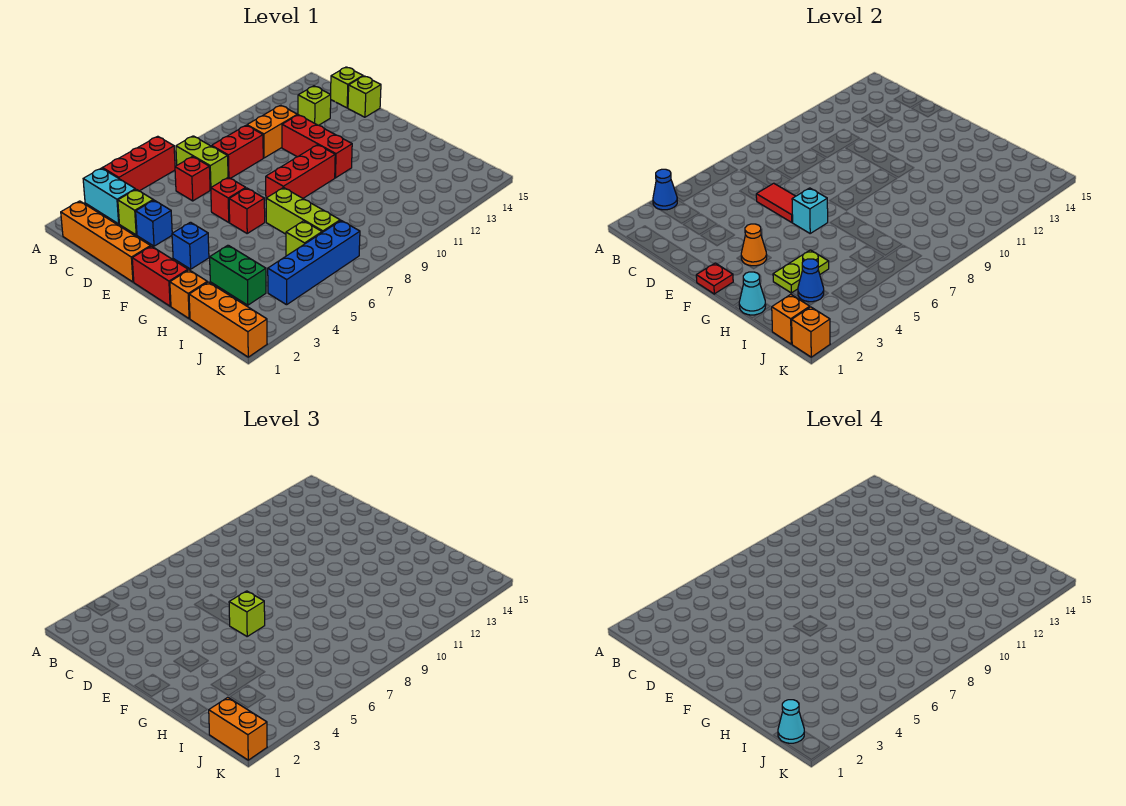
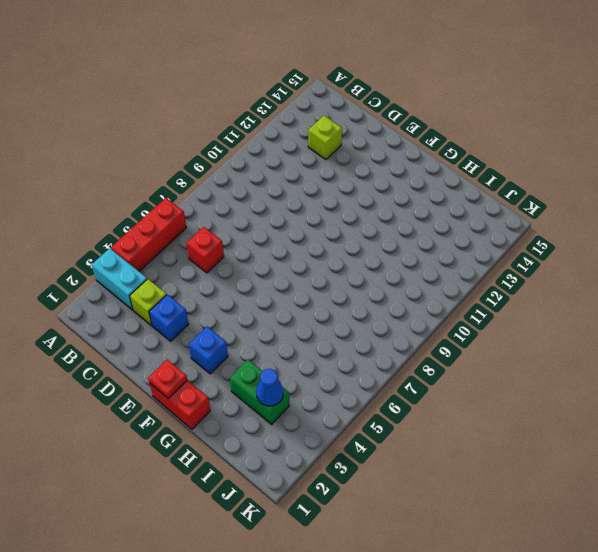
none -> orange 1x4 brick [61,201,150,282]
none -> lime 1x2 brick [176,136,228,190]
none -> red 1x2 brick [212,125,263,178]
none -> orange 1x2 brick [247,105,297,158]

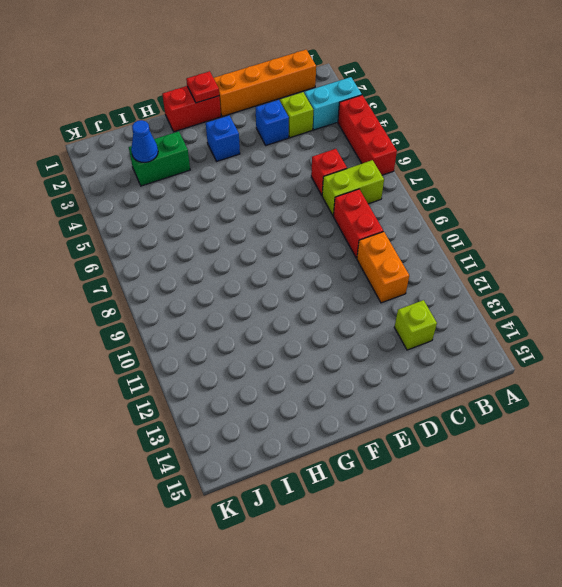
none -> lime 1x1 brick [331,67,363,108]
none -> red 1x3 brick [282,115,352,178]
none -> lime 1x1 brick [348,76,381,117]
none -> red 1x1 brick [211,177,246,222]

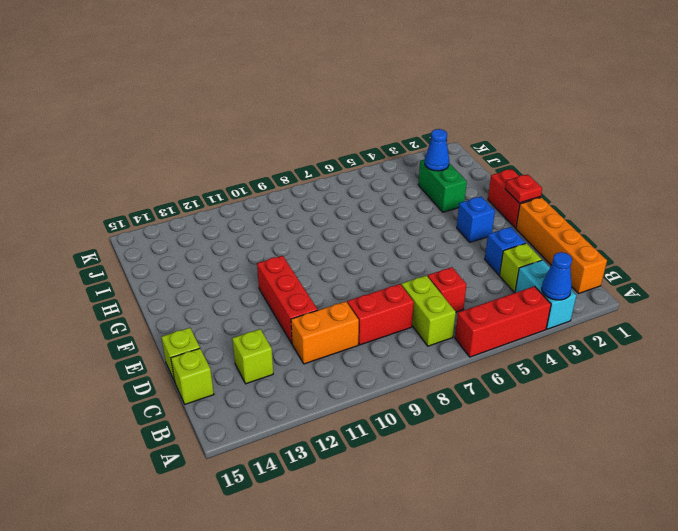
none -> red 1x1 brick [211,177,246,222]
none -> red 1x1 brick [229,188,265,233]
none -> red 1x3 brick [266,145,335,198]
none -> lime 1x3 brick [266,187,340,234]

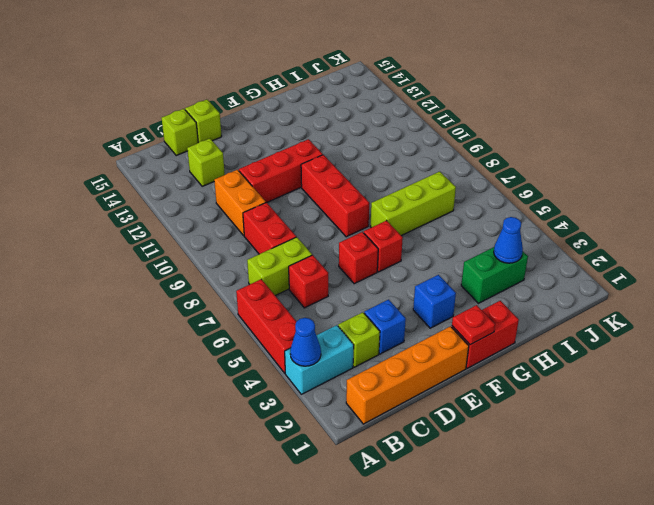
none -> orange 1x1 brick [170,270,207,318]
none -> orange 1x3 brick [189,282,267,357]
none -> lime 1x1 brick [286,221,322,256]
none -> blue 1x4 brick [268,221,360,305]

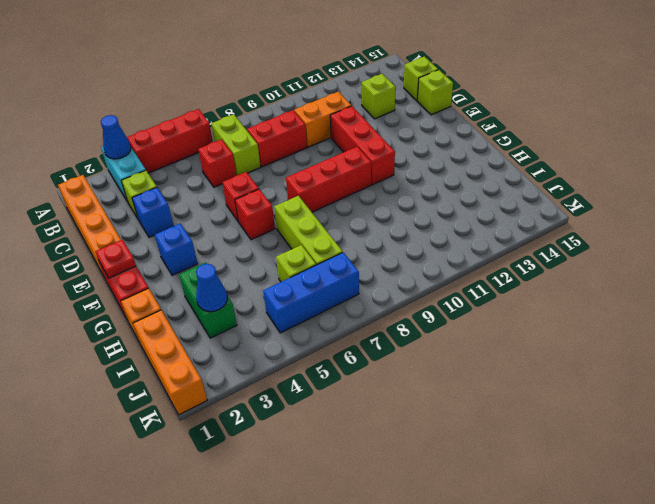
blue 1x3 brick [263,252,359,333] -> blue 1x4 brick [268,221,360,305]
none -> red 1x2 tile [756,183,796,222]
none -> orange 1x1 cone [741,224,767,266]
none -> cyan 1x1 brick [792,188,828,233]
none -> cyan 1x1 cone [739,272,766,315]

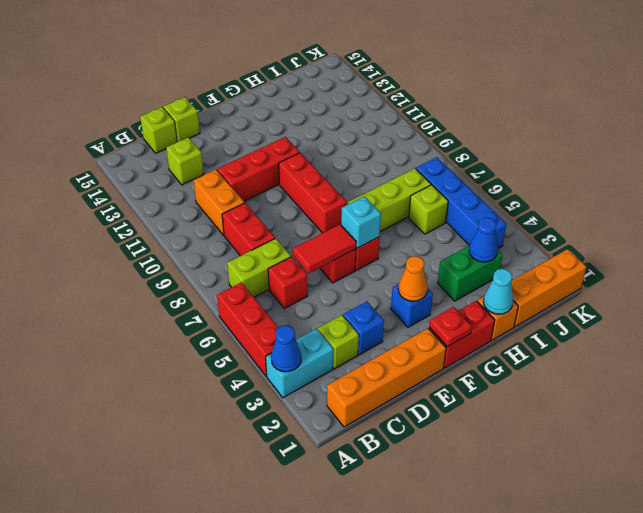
none -> lime 1x2 plate [773,250,829,293]
none -> orange 1x1 brick [772,294,810,344]
none -> orange 1x1 brick [792,307,830,357]
none -> lime 1x1 brick [229,591,265,636]

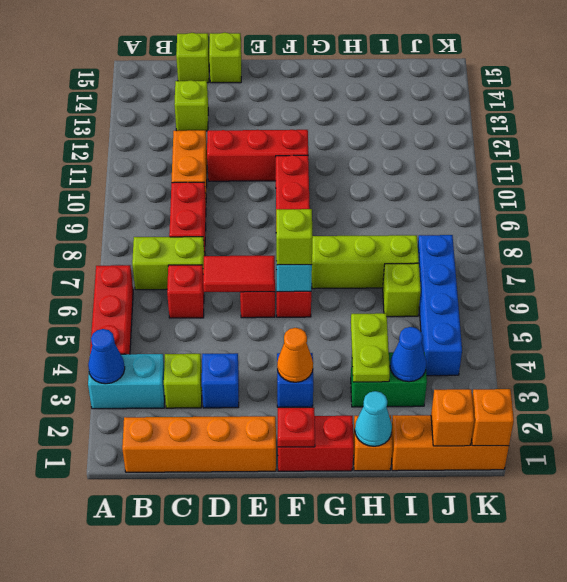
none -> orange 1x2 brick [209,697,267,760]
none -> cyan 1x1 cone [778,700,804,743]

